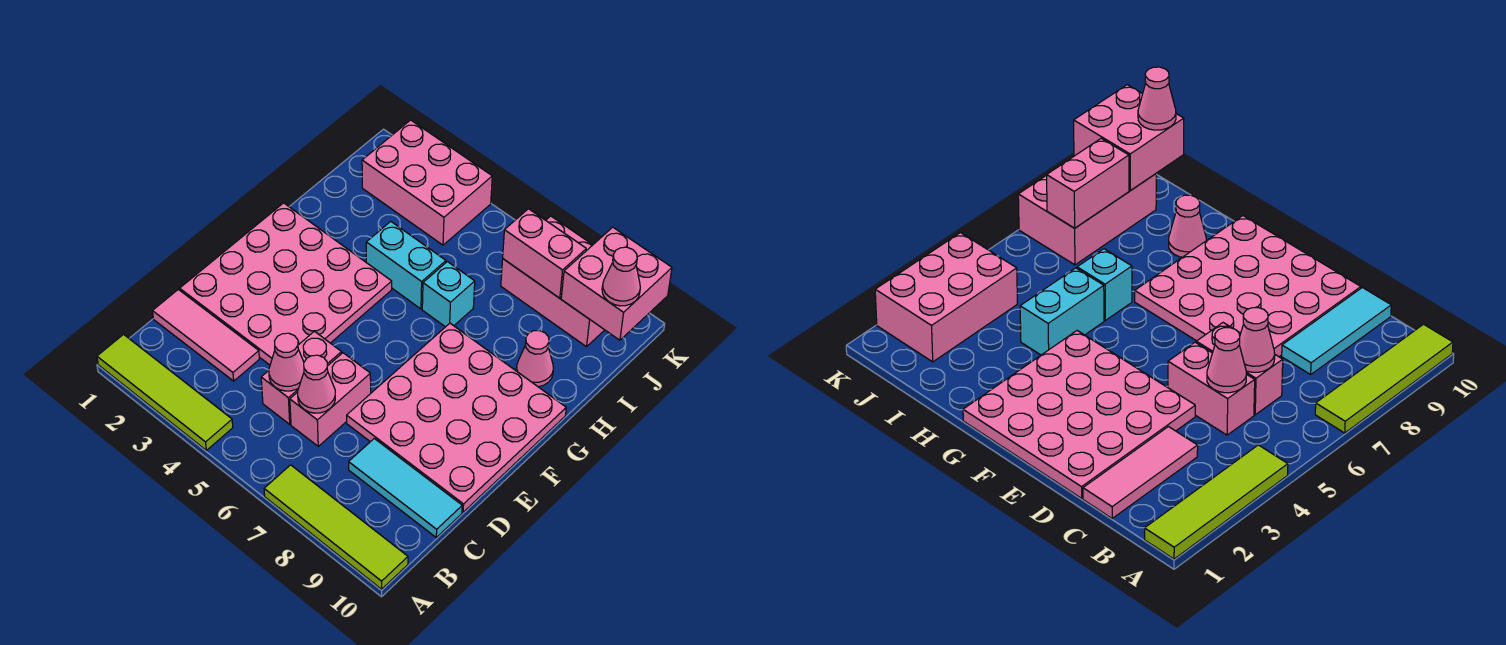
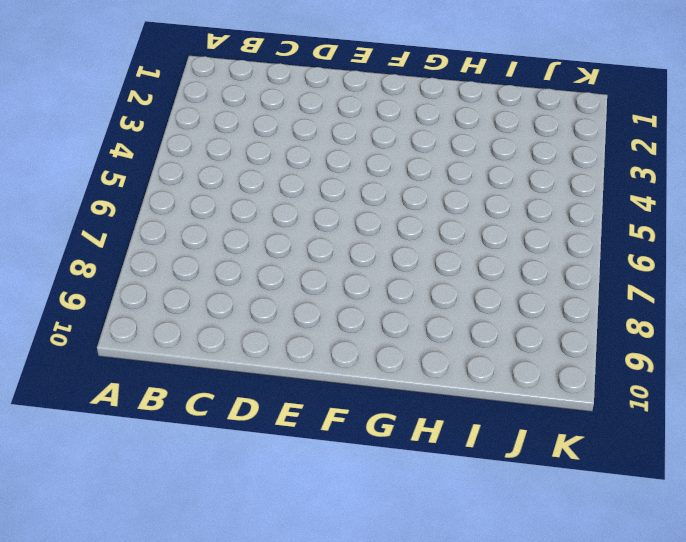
none -> lime 1x4 tile [97,335,233,450]
none -> lime 1x4 tile [264,465,408,589]
none -> pink 1x3 tile [153,289,259,381]

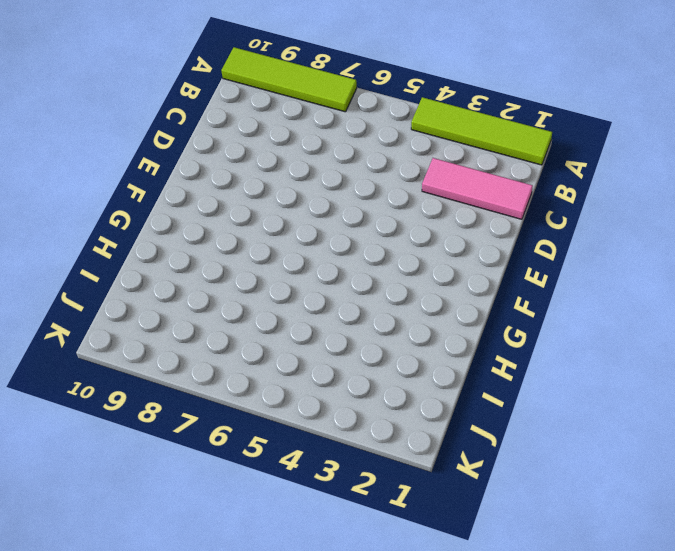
none -> pink 1x2 brick [261,331,342,424]
none -> pink 1x2 brick [290,353,371,446]
none -> cyan 1x3 tile [349,439,462,537]

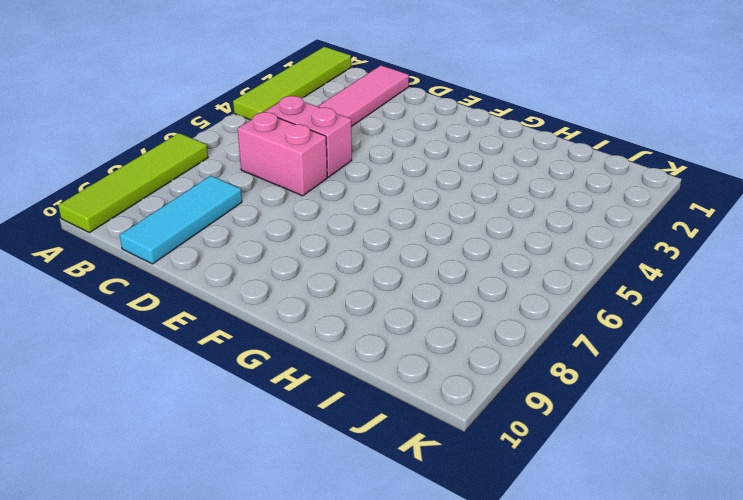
none -> pink 4x4 plate [180,203,392,365]
none -> pink 4x4 plate [347,323,566,512]
none -> cyan 1x2 brick [366,221,446,309]

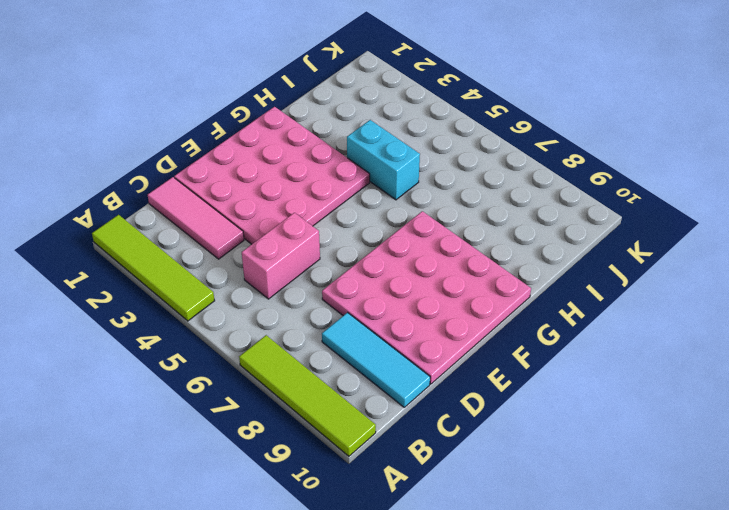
none -> pink 1x2 brick [290,353,371,446]
none -> cyan 1x1 brick [422,262,475,327]
none -> pink 1x1 cone [516,331,553,387]

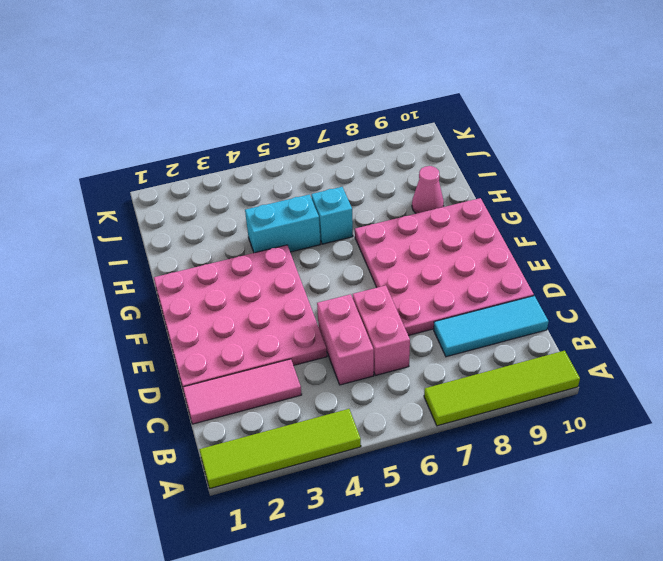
none -> pink 2x3 brick [362,120,492,245]
none -> pink 2x3 brick [501,216,604,347]
none -> pink 1x1 cone [269,333,304,391]

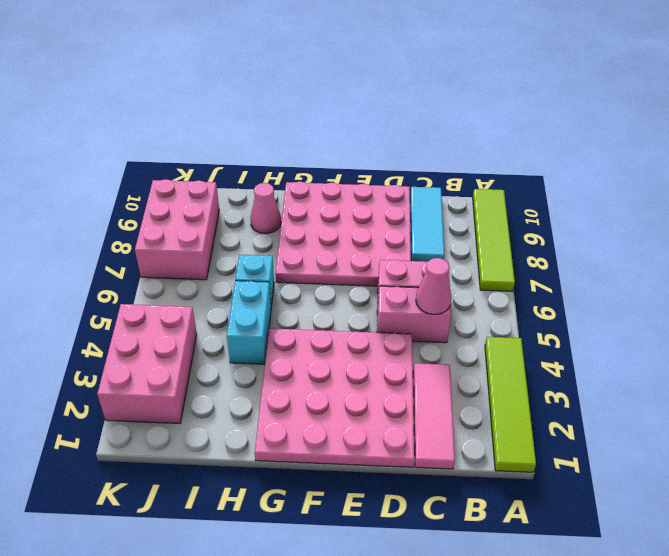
none -> pink 1x1 cone [298,355,335,413]
none -> pink 1x2 brick [503,209,586,298]
none -> pink 2x2 brick [561,227,672,340]

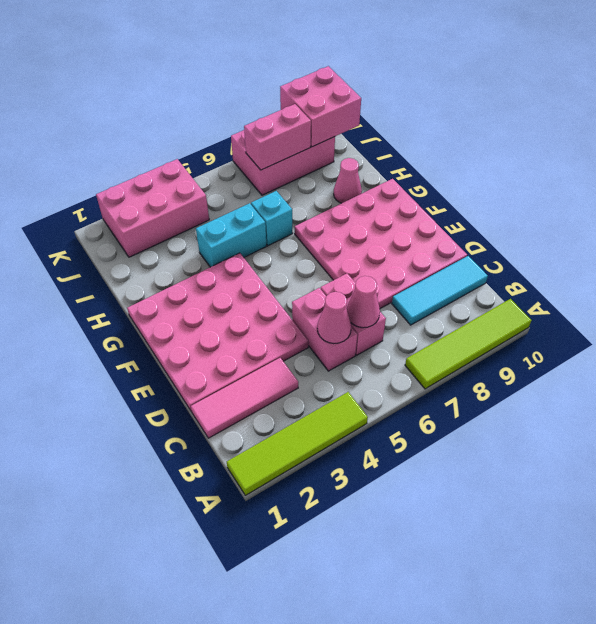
none -> pink 1x1 cone [602,247,640,306]

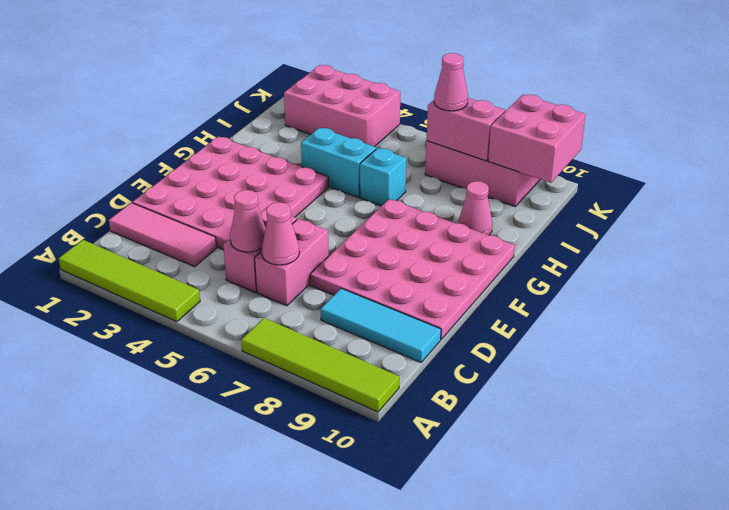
pink 1x1 cone [434,53,468,111] -> pink 1x1 cone moved to [602,247,640,306]

